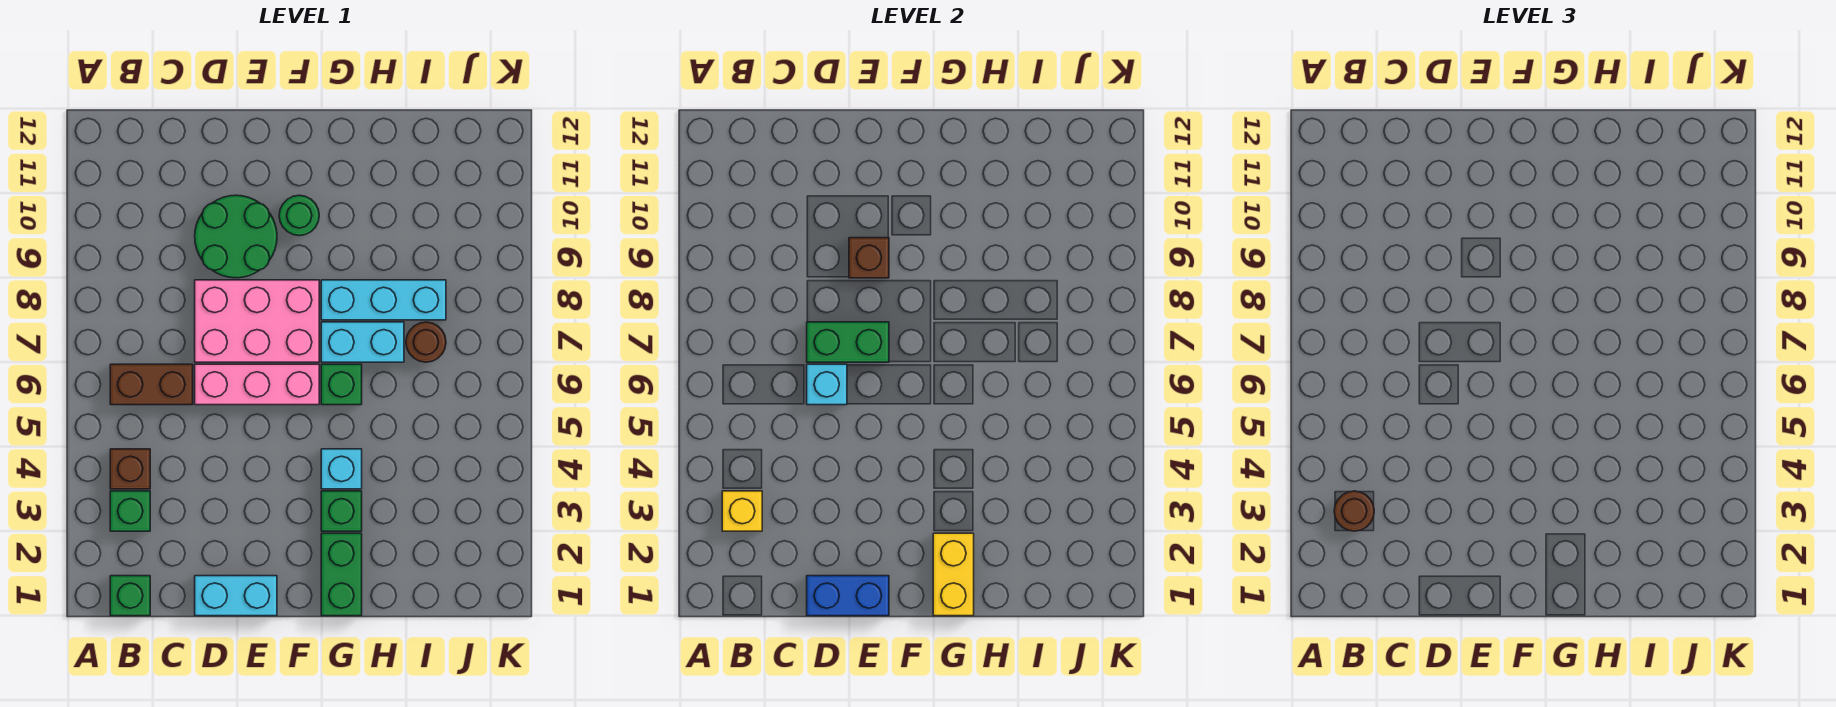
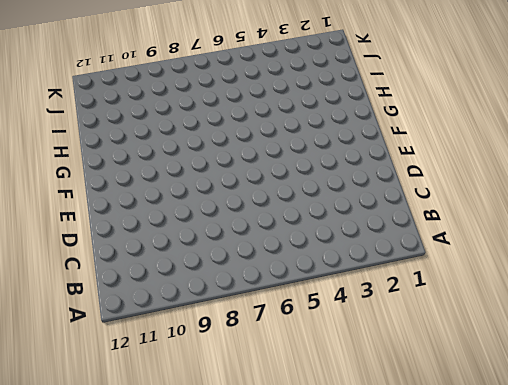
none -> green 1x1 brick [110,576,150,616]
none -> green 1x1 brick [110,491,150,531]
none -> brown 1x1 brick [110,449,150,489]

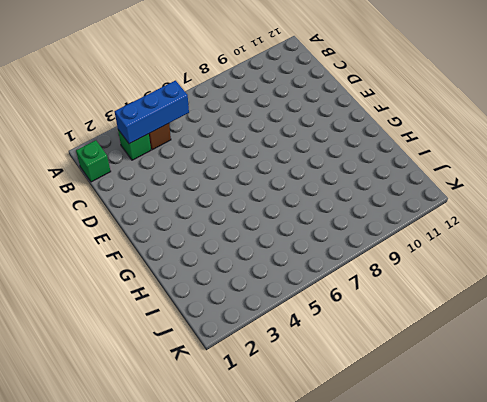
blue 1x3 brick [115,81,189,144] -> yellow 1x1 brick [722,491,762,531]
none -> brown 1x2 brick [110,364,193,405]
none -> cyan 1x2 brick [195,576,277,616]
none -> pink 1x3 brick [195,364,319,405]

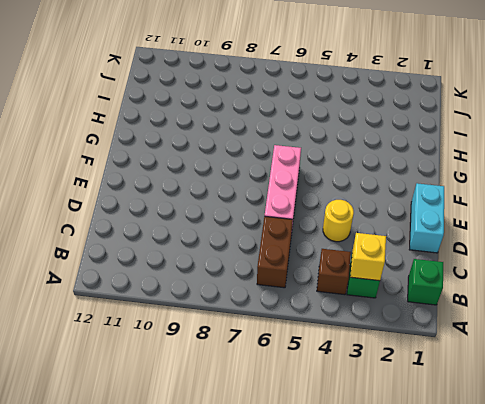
yellow 1x1 round brick [323,200,354,242] -> none
none -> pink 2x3 brick [195,280,319,362]
none -> green 2x2 round brick [195,195,277,278]
none -> green 1x1 round brick [279,195,319,236]

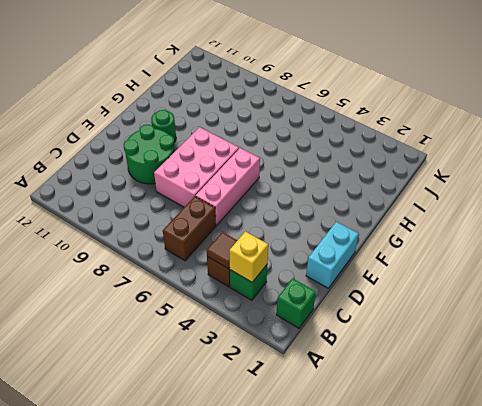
brown 1x1 tile [207,232,238,269] -> none
none -> green 1x2 brick [321,533,362,616]
none -> green 1x1 brick [321,491,362,531]
none -> cyan 1x1 brick [321,449,362,489]

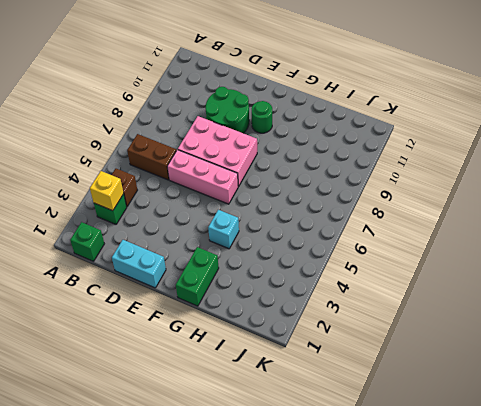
none -> green 1x1 brick [321,491,362,531]
none -> green 1x1 brick [321,364,362,405]
none -> cyan 1x2 brick [321,322,404,362]

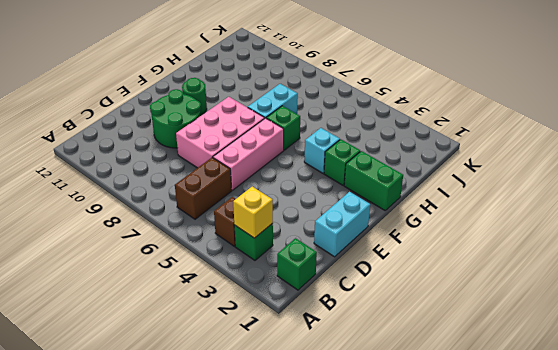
none -> cyan 1x3 brick [321,280,446,320]
none -> brown 1x1 round brick [406,322,446,362]
none -> blue 1x2 brick [807,576,889,616]

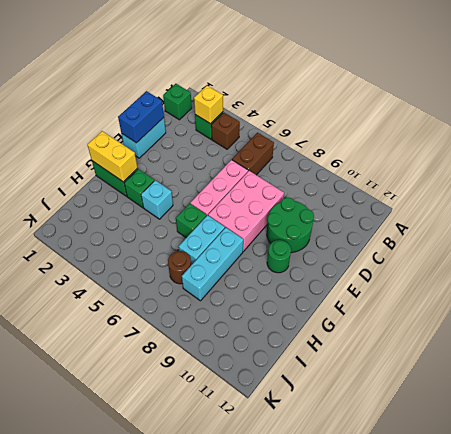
none -> cyan 1x1 brick [807,364,847,405]
none -> green 1x2 brick [807,322,889,362]
none -> brown 1x1 brick [849,238,889,278]

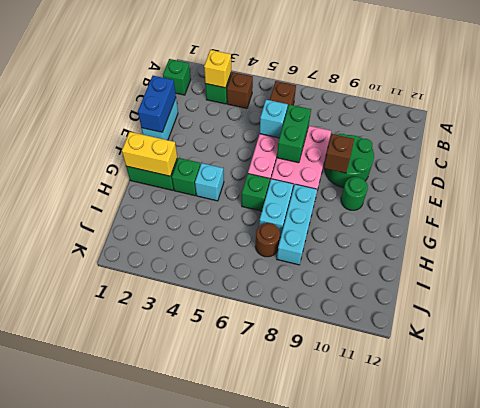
none -> brown 1x1 round brick [1334,491,1374,531]

